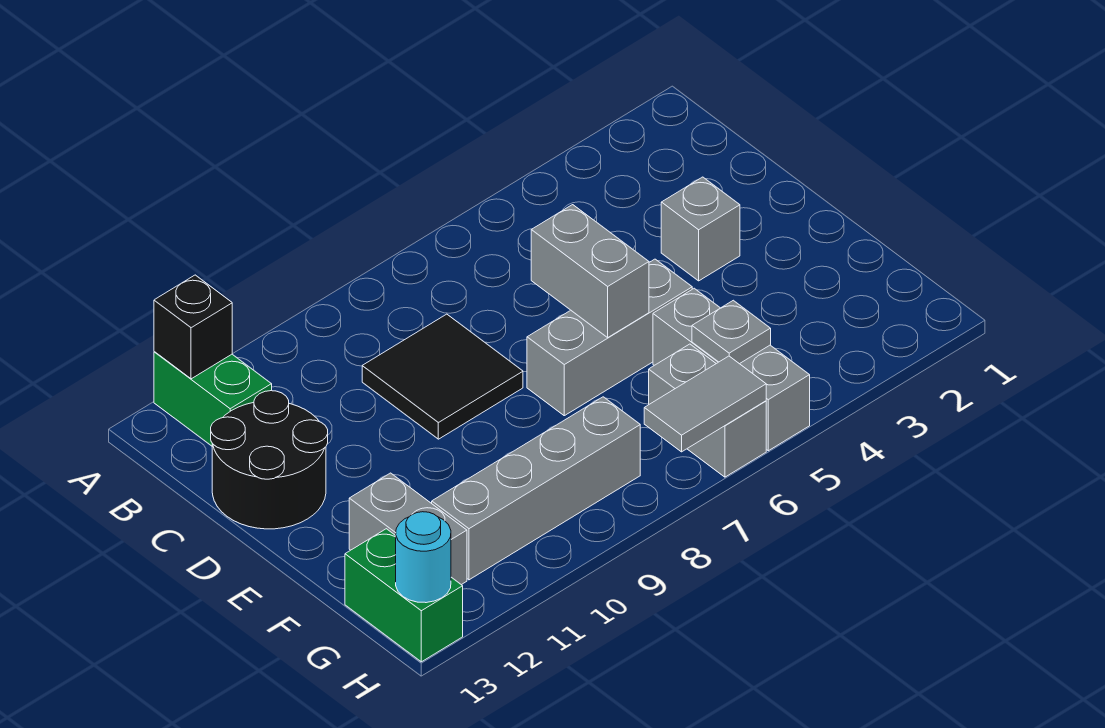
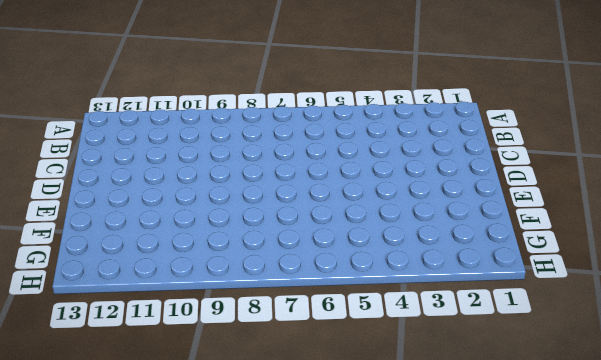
none -> green 1x2 brick [154,352,272,446]
none -> black 2x2 tile [362,314,523,439]
none -> black 2x2 round brick [211,391,328,529]

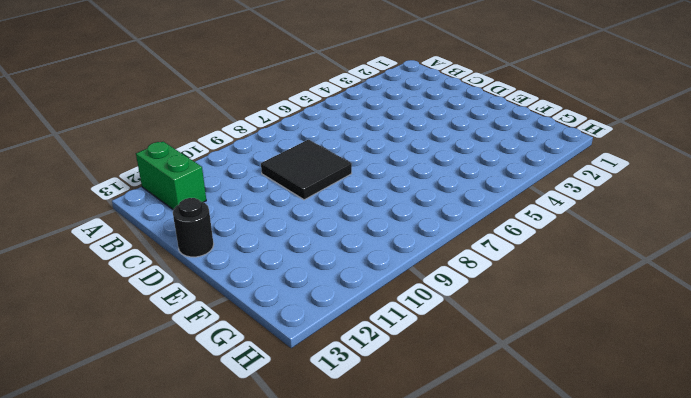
black 1x1 round brick [173,198,214,257] -> black 2x2 round brick [211,391,328,529]
none -> grey 1x1 brick [661,177,740,281]
none -> grey 1x3 brick [527,259,692,416]
none -> grey 1x3 brick [653,288,810,451]

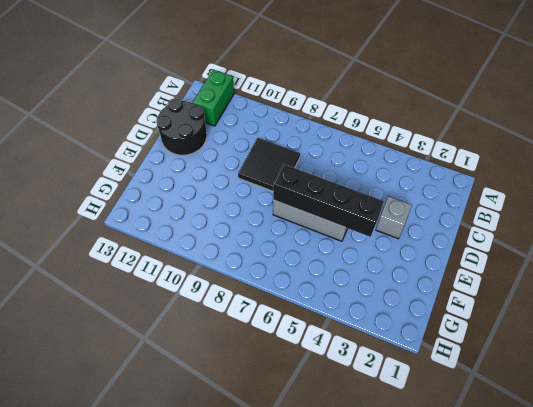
black 1x4 brick [273,164,384,237] -> grey 1x2 brick [531,205,649,337]
none -> grey 1x3 brick [653,288,810,451]
none -> grey 1x2 brick [349,473,467,585]
none -> grey 1x2 brick [649,344,766,477]

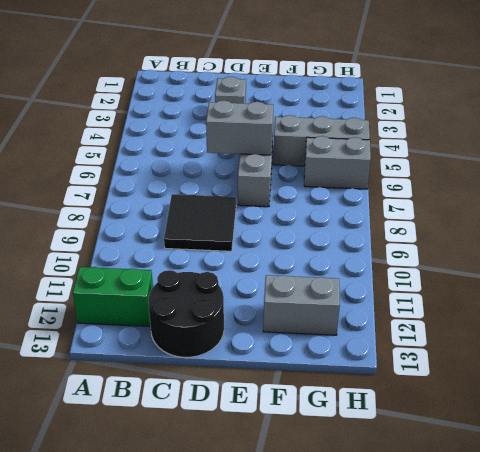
none -> grey 1x4 brick [432,397,640,580]
none -> green 1x2 brick [345,529,463,662]
none -> black 1x1 brick [154,275,232,379]

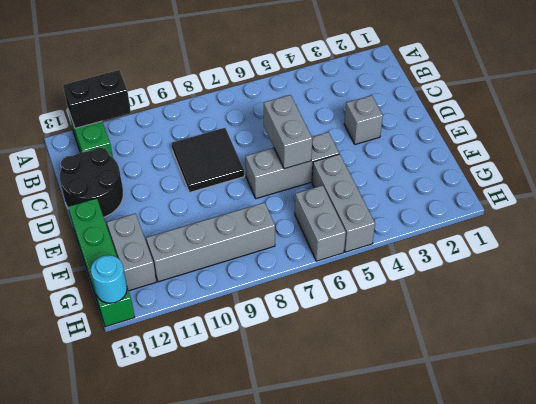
black 1x2 brick [63,70,131,128] -> black 1x1 brick [154,275,232,379]
green 1x4 brick [68,198,135,327] -> green 1x2 brick [345,529,463,662]
none -> grey 1x1 plate [692,300,771,364]
none -> grey 1x2 tile [644,356,766,452]

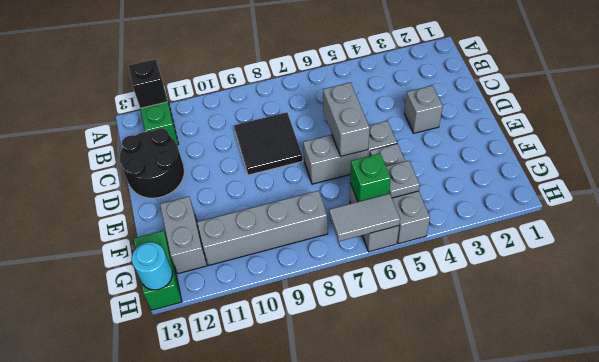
green 1x1 brick [350,154,391,202] -> none

